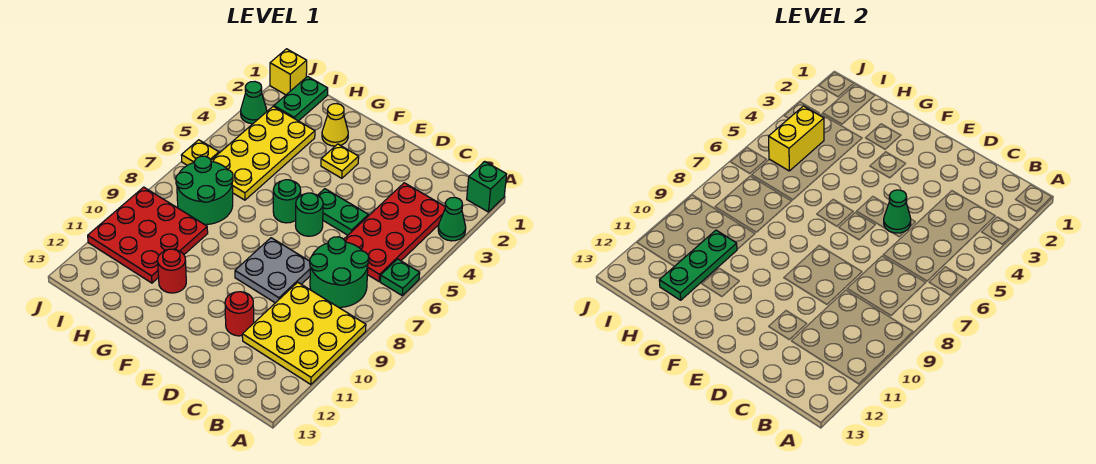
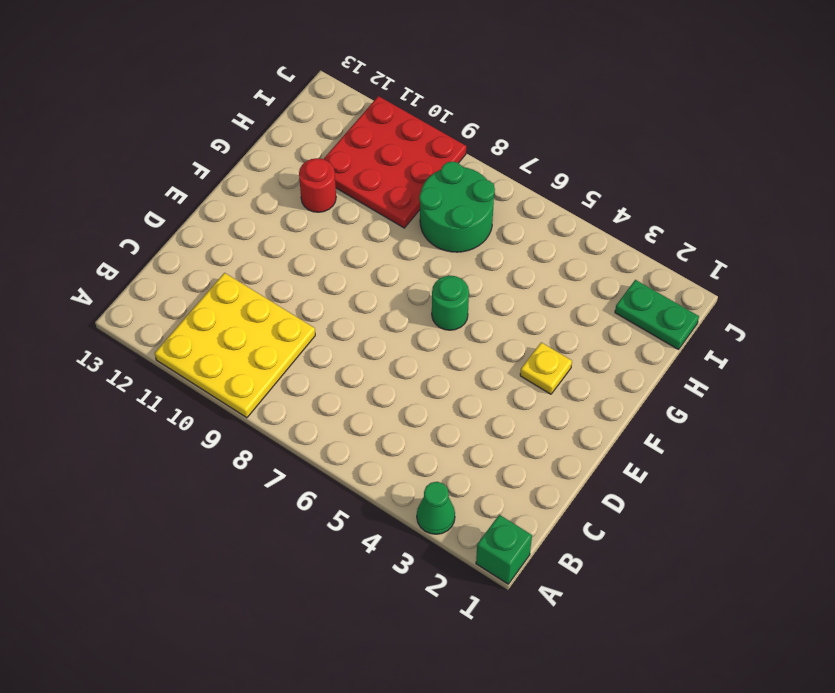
none -> green 1x1 plate [380,259,420,295]
none -> red 2x4 plate [344,183,445,281]
none -> green 2x2 round brick [310,237,369,307]

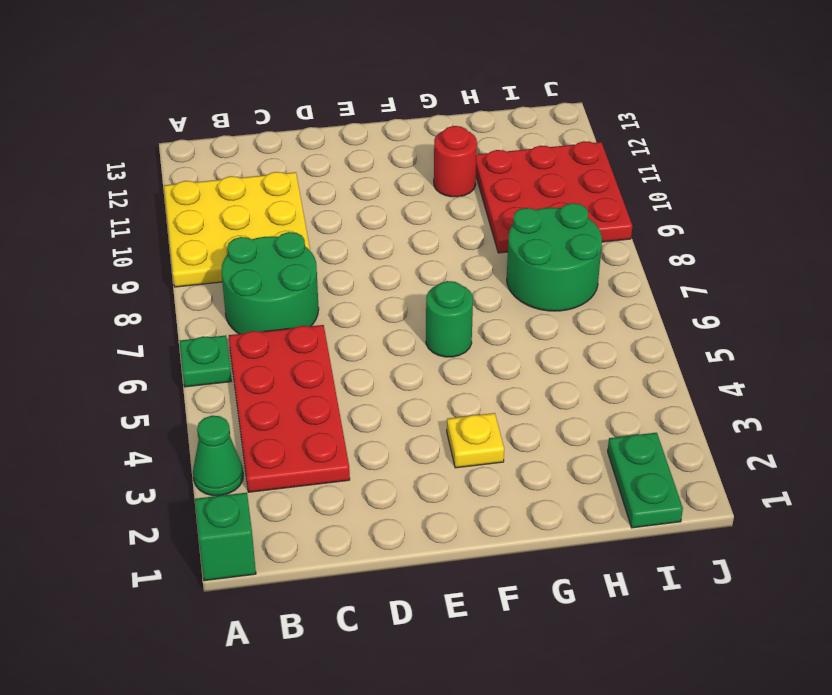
none -> green 1x2 plate [318,189,368,235]
none -> grey 2x2 plate [235,238,310,303]
none -> red 1x1 round brick [225,292,254,336]

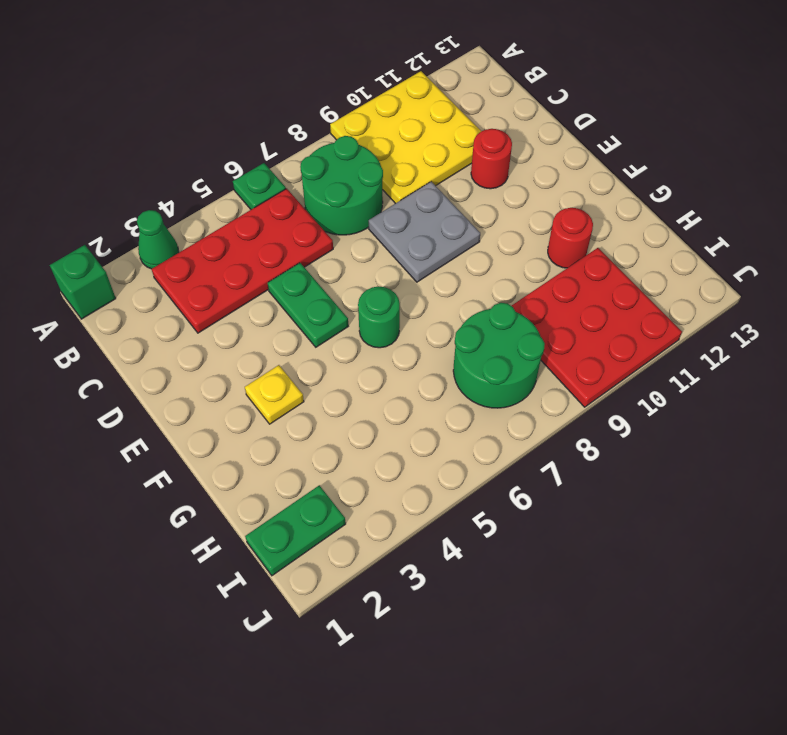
none -> green 1x1 round brick [295,193,323,236]
none -> yellow 1x1 cone [322,104,348,146]
none -> yellow 2x4 plate [211,107,315,200]

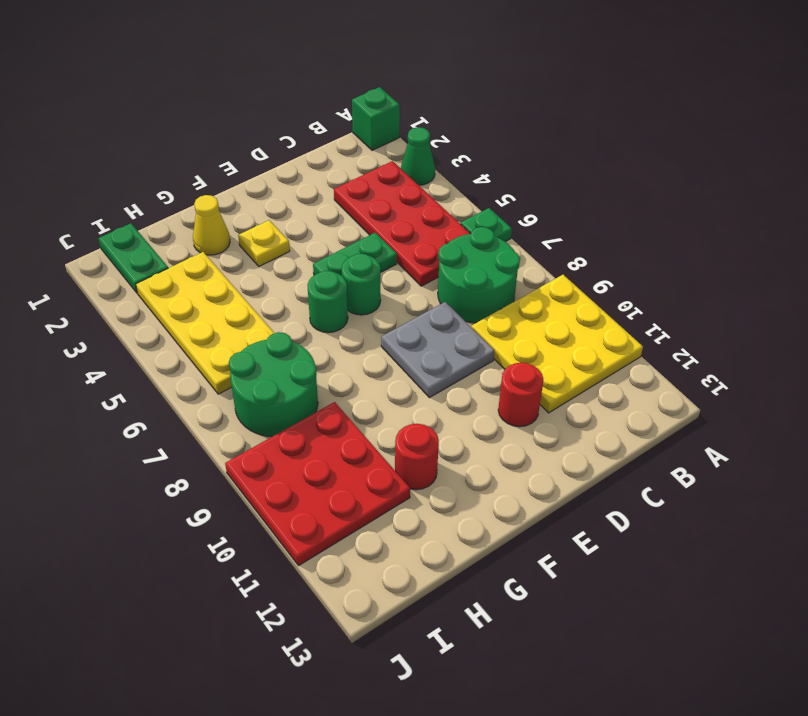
none -> yellow 1x1 brick [270,49,307,95]
none -> green 1x1 cone [241,81,267,124]
none -> yellow 1x1 plate [181,140,219,165]

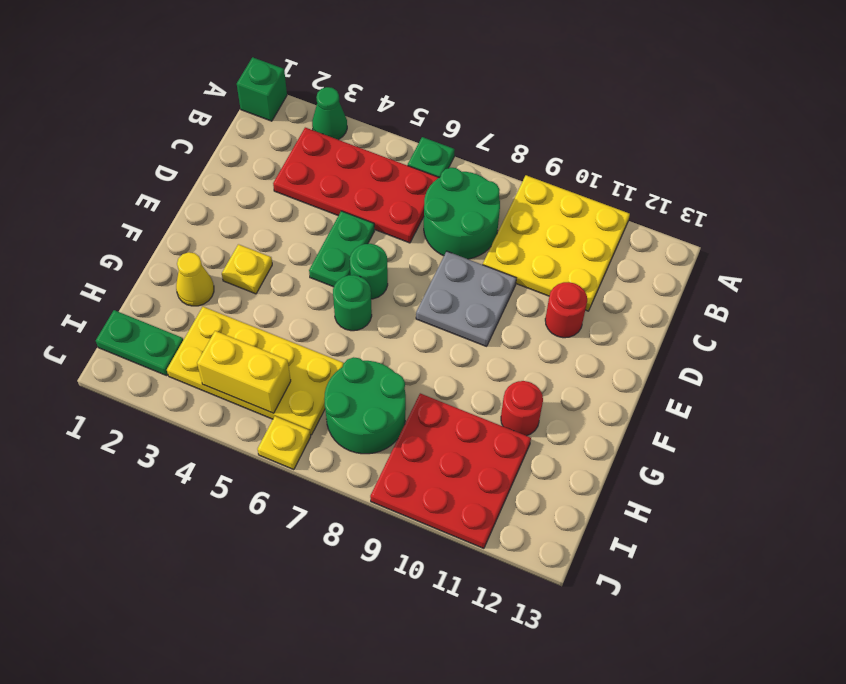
none -> yellow 1x1 brick [270,49,307,95]
none -> green 1x1 cone [241,81,267,124]
none -> green 1x1 cone [884,190,911,233]

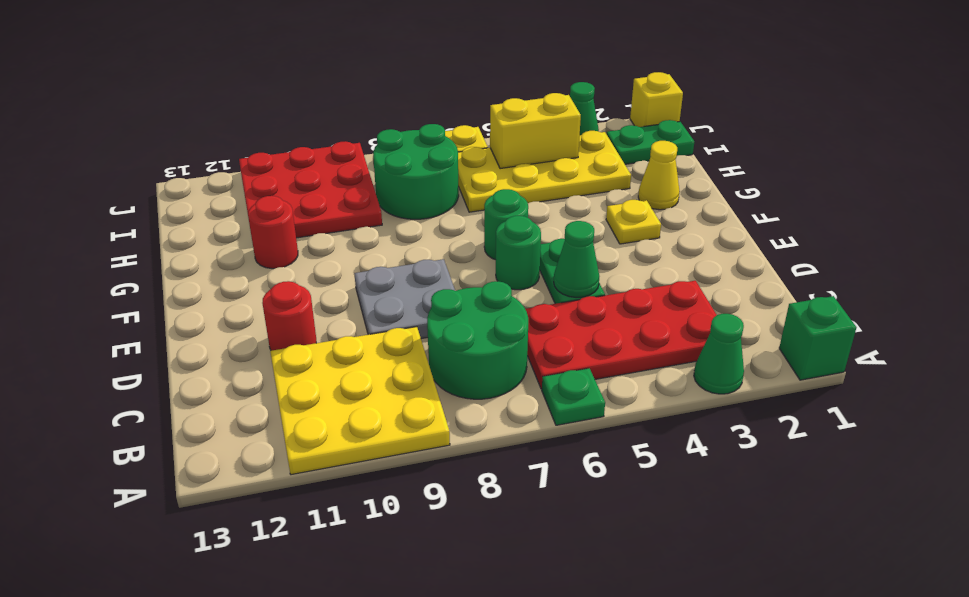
none -> green 1x3 plate [659,230,737,300]

